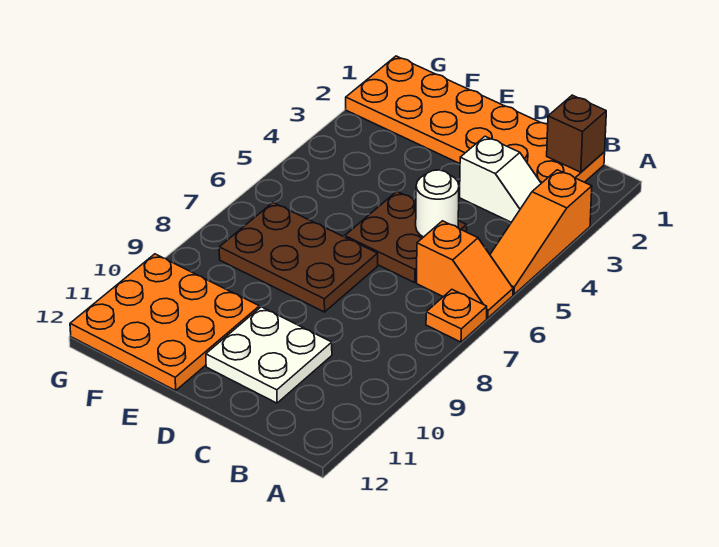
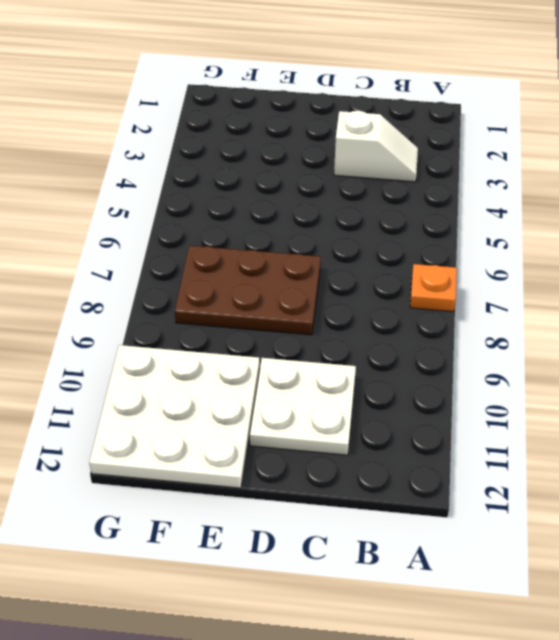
white 3x3 plate [89,345,260,488] -> orange 3x3 plate [70,254,259,391]
none -> orange 1x3 slope [490,170,592,294]
none -> orange 1x2 slope [417,221,513,318]

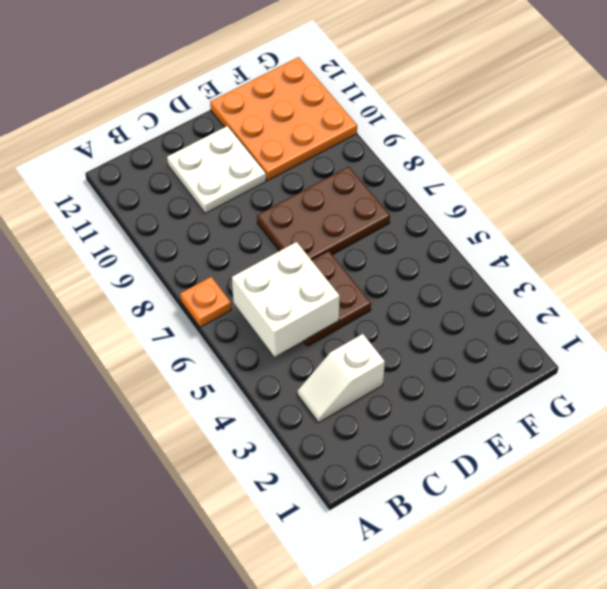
white 2x2 brick [232,242,340,356] -> white 1x1 round brick [416,170,459,237]
none -> orange 1x3 slope [490,170,592,294]
none -> orange 1x2 slope [417,221,513,318]

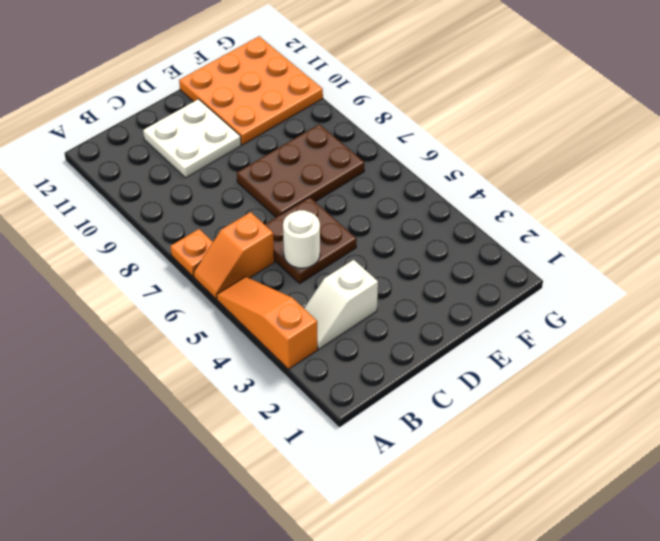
none -> orange 2x6 plate [346,56,605,183]
none -> brown 1x1 brick [547,95,606,172]

